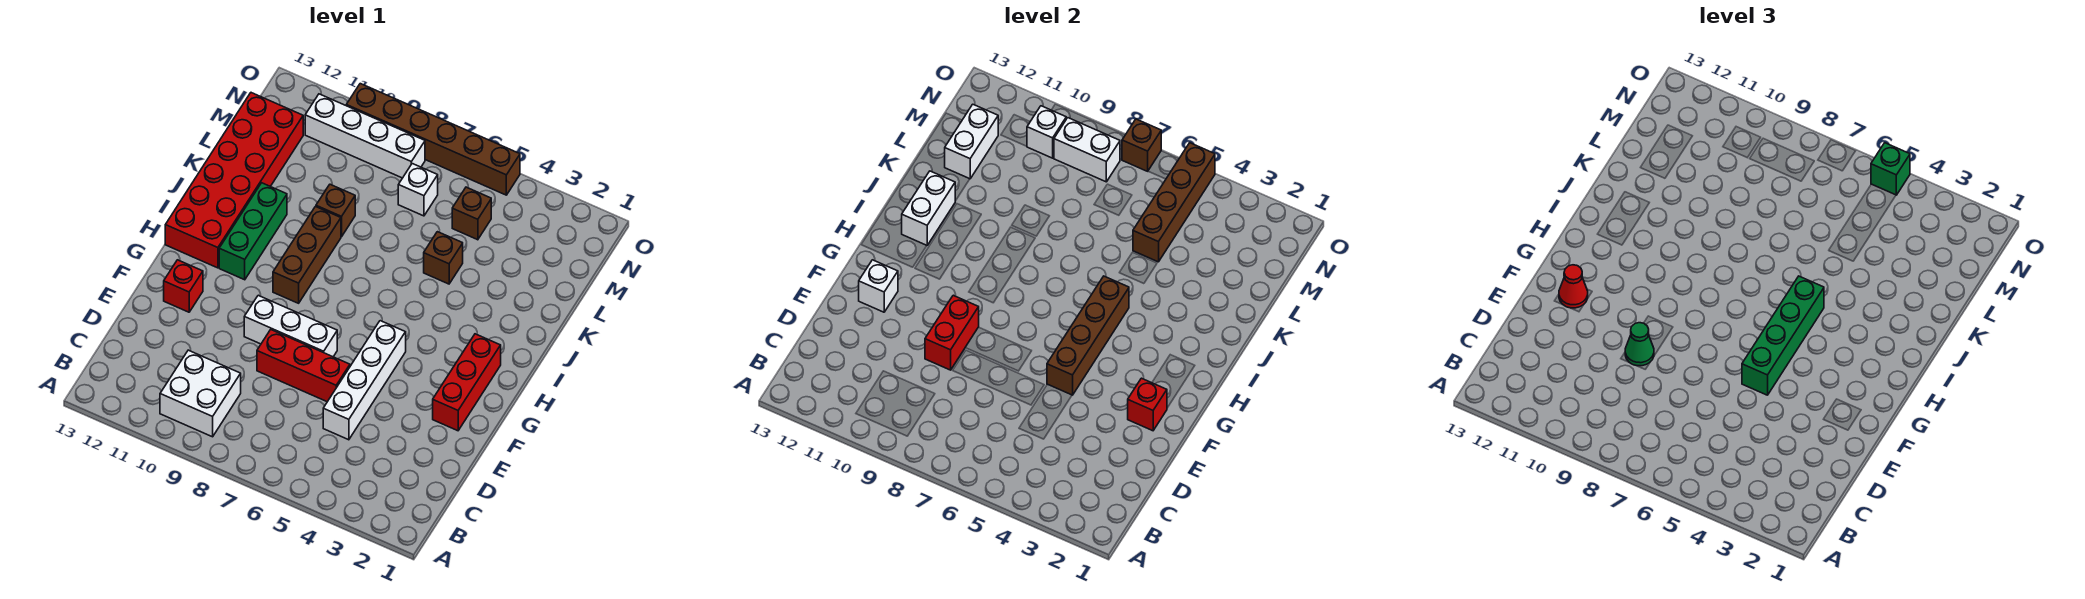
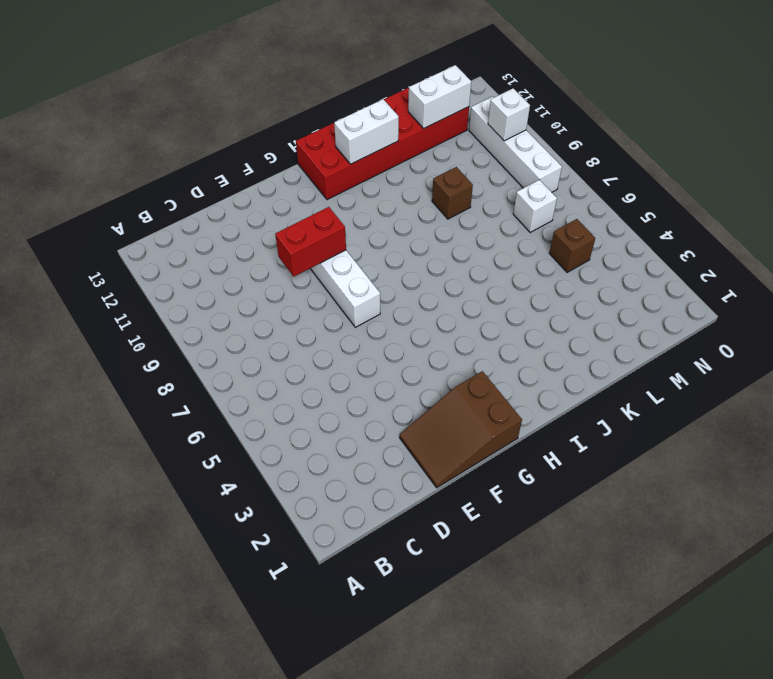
brown 2x3 slope [400,371,522,488] -> red 1x3 brick [433,334,501,431]
none -> white 2x2 brick [160,350,241,437]
none -> white 1x4 brick [323,321,406,440]
none -> red 1x3 brick [257,330,350,402]

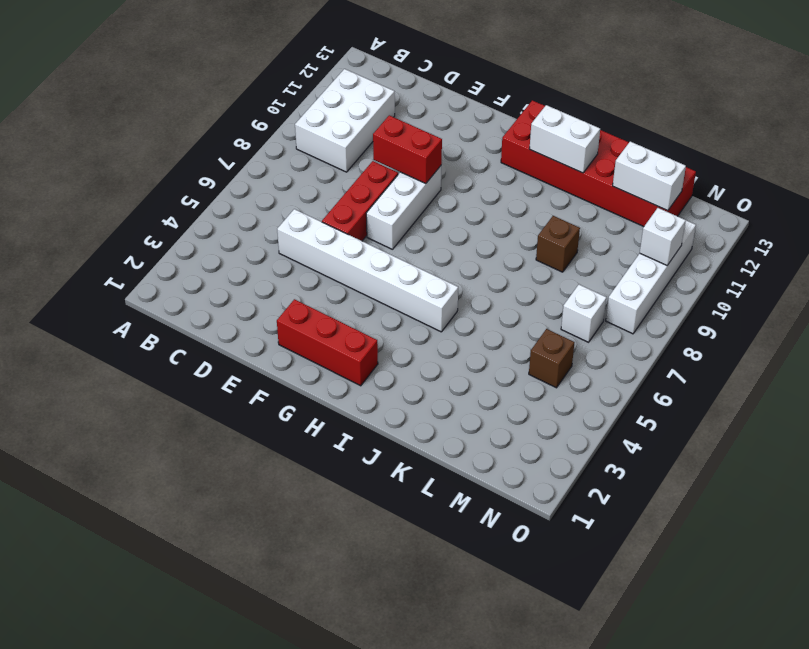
white 2x3 brick [295,69,395,172] -> white 2x2 brick [160,350,241,437]
white 1x6 brick [277,209,458,332] -> white 1x4 brick [323,321,406,440]
none -> red 1x1 brick [164,260,203,312]
none -> brown 1x3 brick [273,207,341,303]
none -> green 1x3 brick [219,183,287,280]

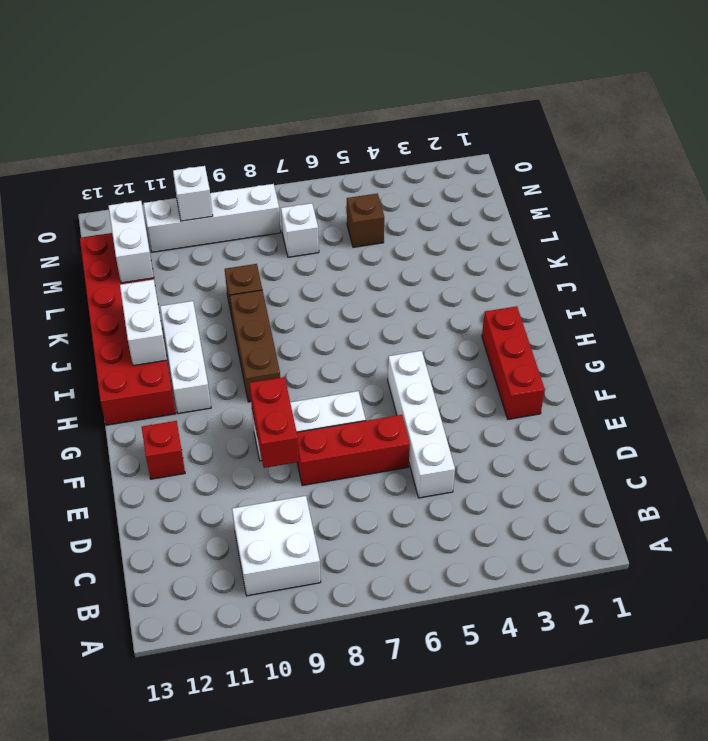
white 1x3 brick [160,301,211,414] -> green 1x3 brick [219,183,287,280]
none -> brown 1x1 brick [424,232,463,284]
none -> brown 1x6 brick [346,84,520,195]
none -> red 1x1 brick [1128,378,1167,431]

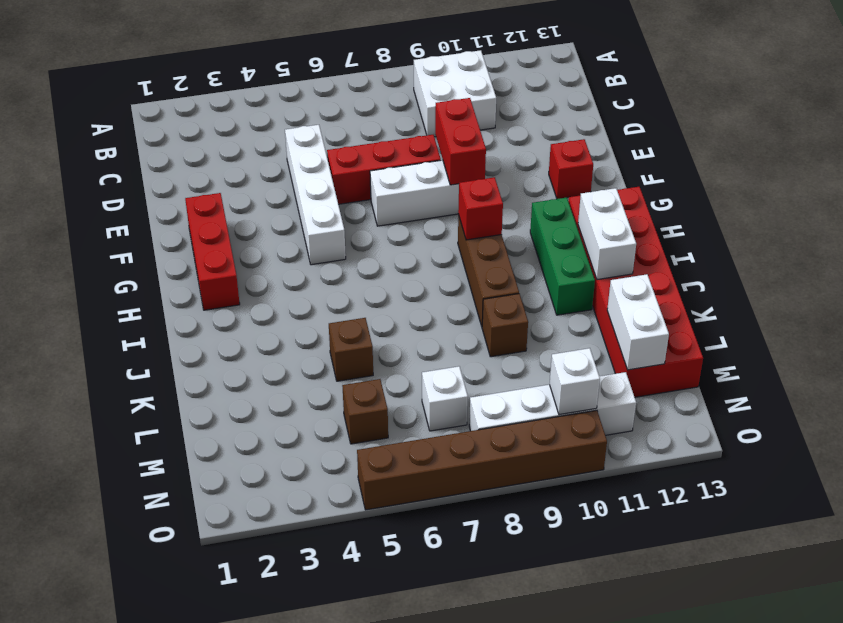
red 1x1 brick [458,177,503,240] -> red 1x1 brick moved to [1128,378,1167,431]
none -> brown 1x4 brick [1047,276,1129,395]
none -> white 1x1 brick [859,260,898,312]
none -> brown 1x4 brick [1133,143,1215,262]

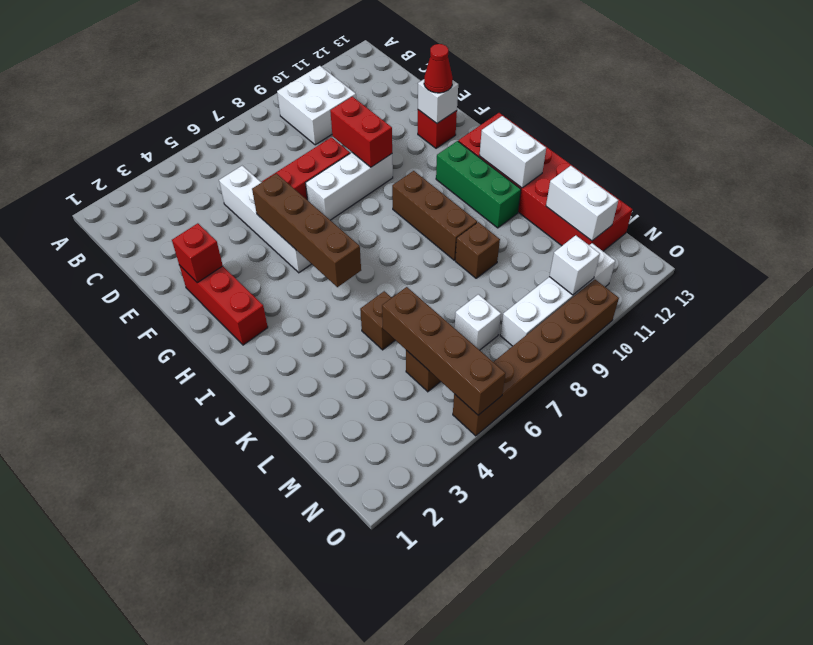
none -> white 1x2 brick [1054,118,1120,182]
none -> brown 1x1 brick [1122,119,1161,171]
none -> green 1x1 cone [1625,323,1654,366]

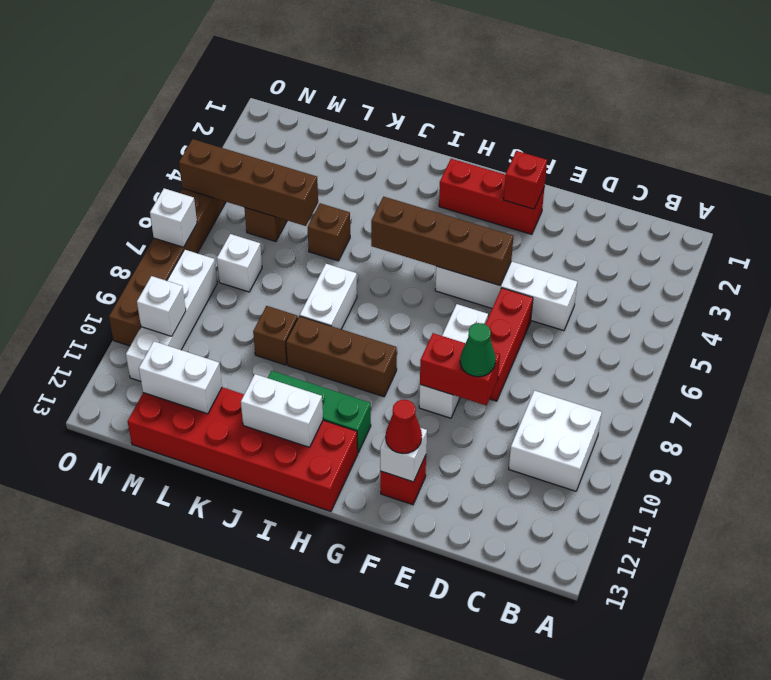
white 1x2 brick [300,264,357,329] -> white 1x2 brick moved to [1054,118,1120,182]
white 1x1 brick [150,188,197,247] -> brown 1x1 brick [1122,119,1161,171]
none -> green 1x4 brick [1742,276,1824,395]
none -> green 1x1 brick [1871,143,1910,195]

